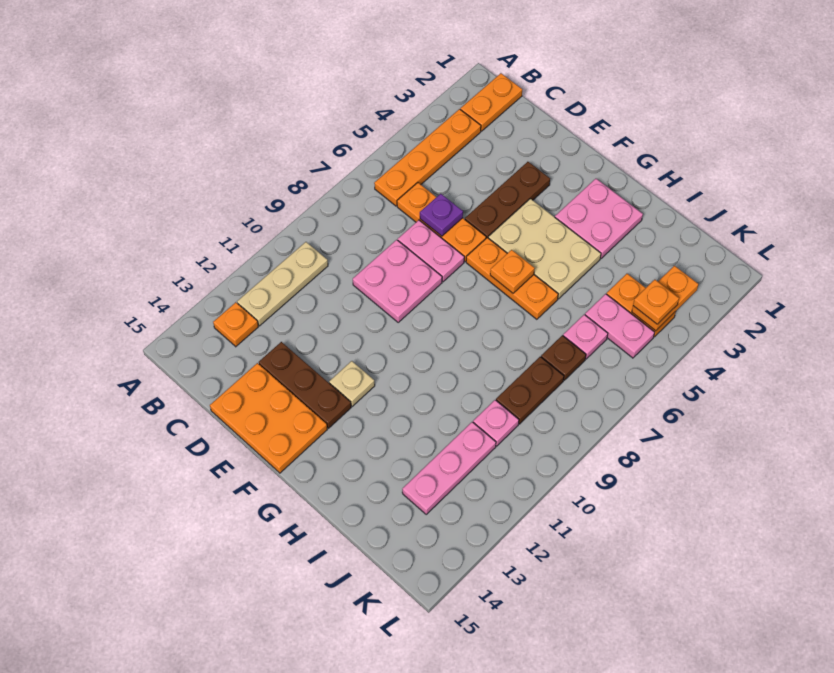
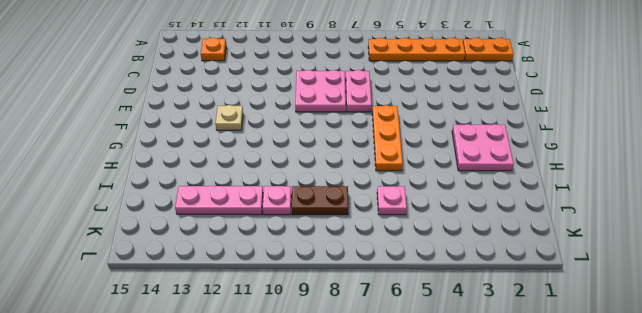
none -> tan 1x3 plate [237,242,328,326]
none -> orange 1x3 plate [397,183,486,262]
none -> brown 1x3 plate [259,342,351,428]

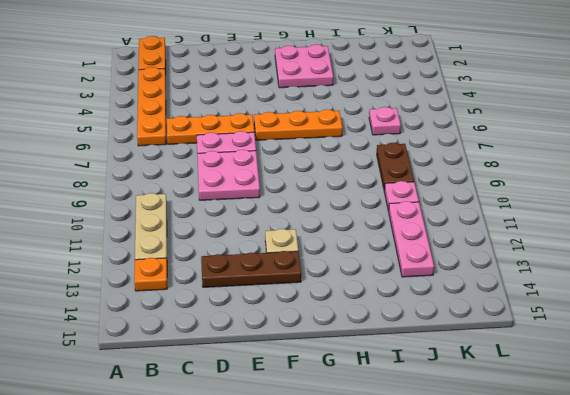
none -> orange 2x3 plate [210,363,327,473]
none -> brown 1x3 plate [465,162,550,238]
none -> tan 2x3 plate [488,199,601,299]

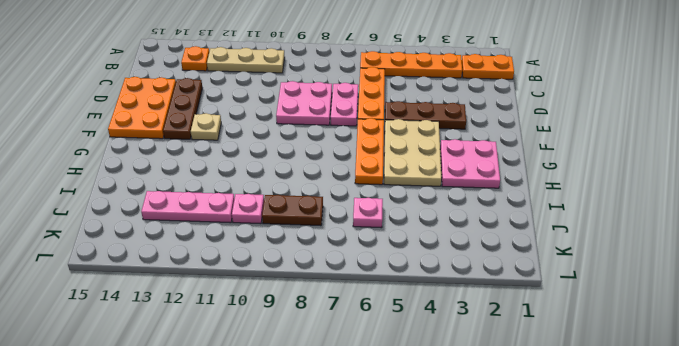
none -> orange 1x2 plate [607,274,676,337]
none -> pink 1x2 plate [585,294,655,358]
none -> brown 1x1 plate [541,335,586,380]

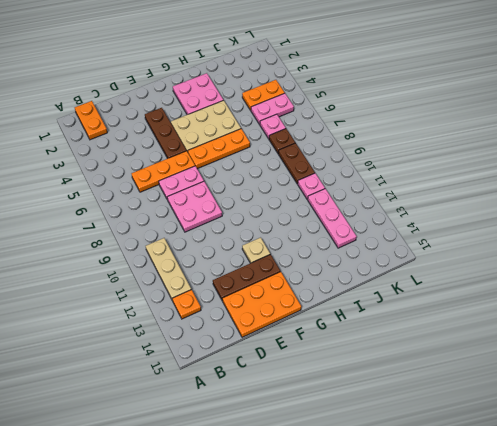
none -> orange 1x4 plate [374,109,481,206]
none -> purple 1x1 plate [420,194,463,236]
none -> orange 1x1 plate [490,250,535,293]

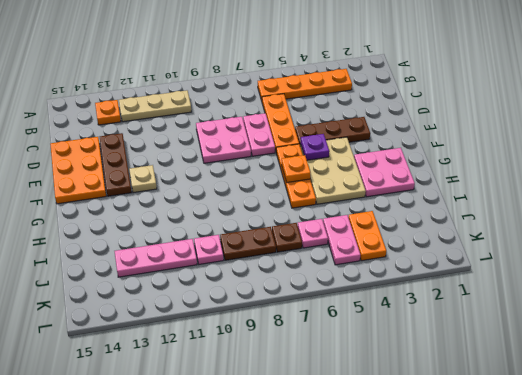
purple 1x1 plate [301,134,329,160] -> purple 1x1 plate moved to [420,194,463,236]
none -> orange 1x2 plate [460,73,522,131]
none -> orange 1x2 plate [632,266,698,331]
none -> orange 1x1 plate [633,280,679,324]

